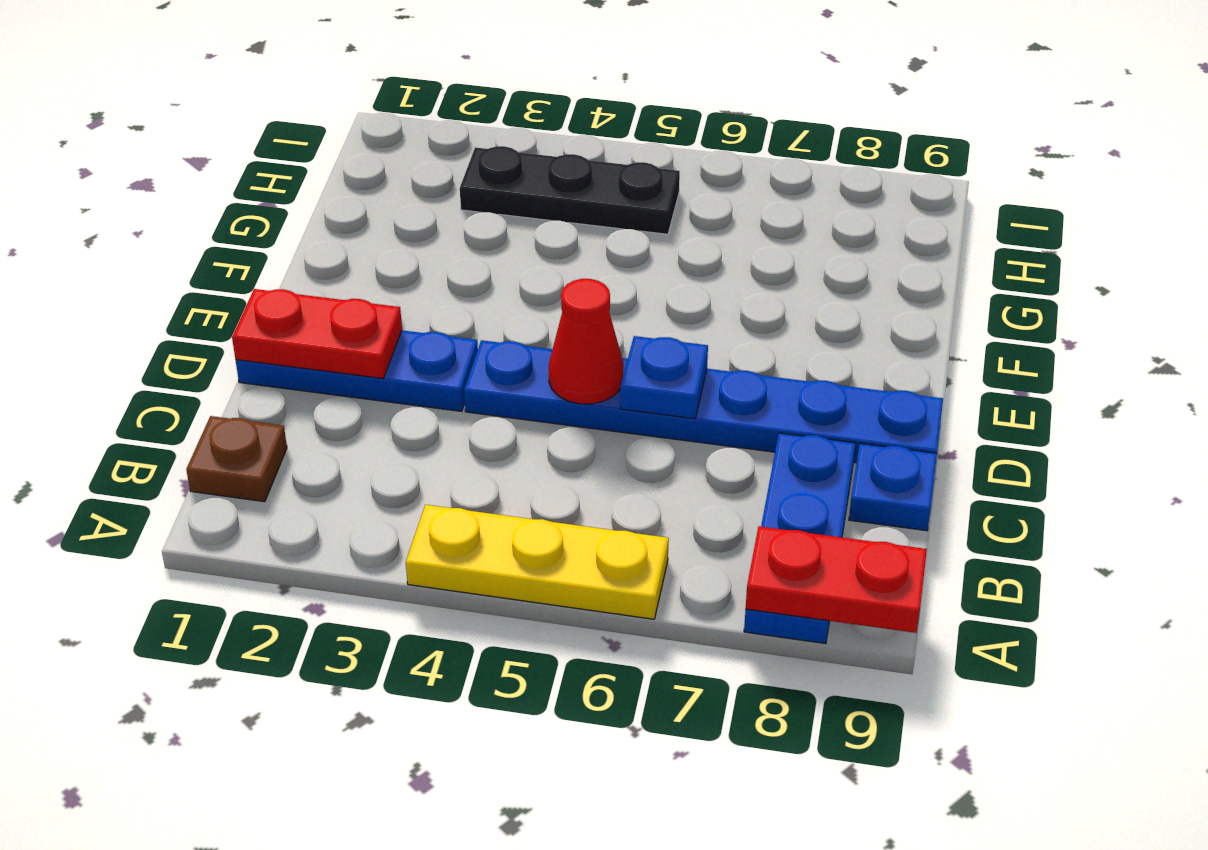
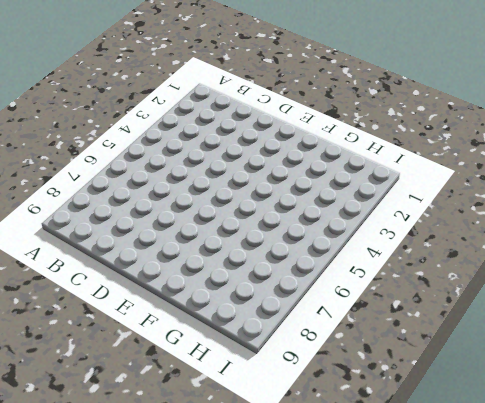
none -> yellow 1x3 plate [406,505,669,619]
none -> blue 1x3 plate [744,433,855,644]

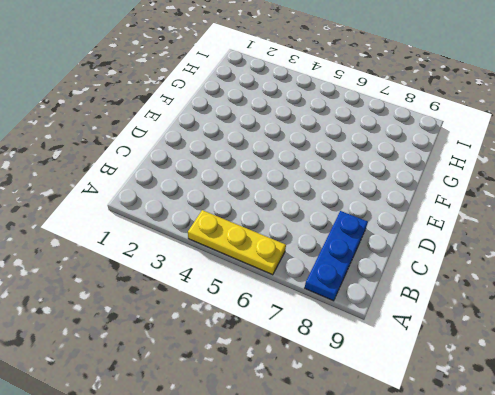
none -> brown 1x1 plate [186,416,287,502]
none -> blue 1x1 plate [849,443,937,531]

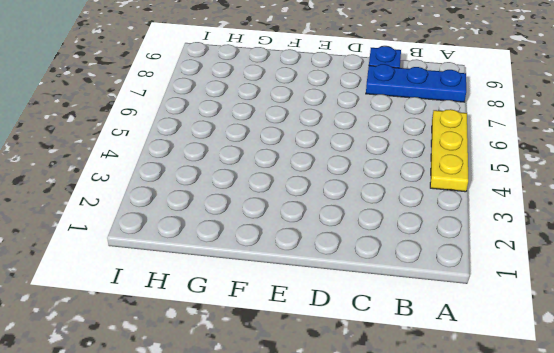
none -> brown 1x1 plate [186,416,287,502]
none -> blue 1x3 plate [236,330,478,411]

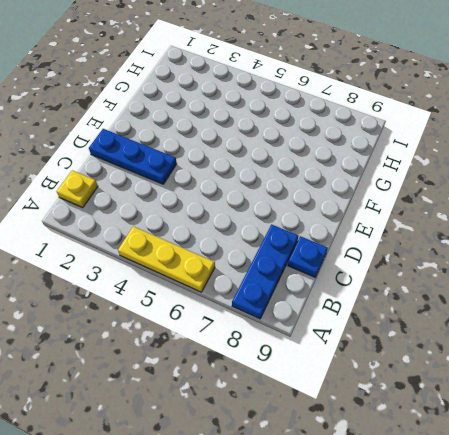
yellow 1x1 plate [57,170,98,208] -> brown 1x1 plate [186,416,287,502]
none -> blue 1x6 plate [464,340,943,463]
none -> black 1x3 plate [460,146,680,234]

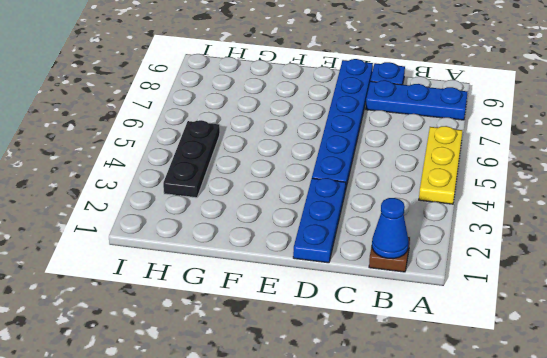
blue 1x1 cone [372,198,409,259] -> none
none -> red 1x2 plate [746,526,927,633]
none -> red 1x2 plate [232,289,402,379]

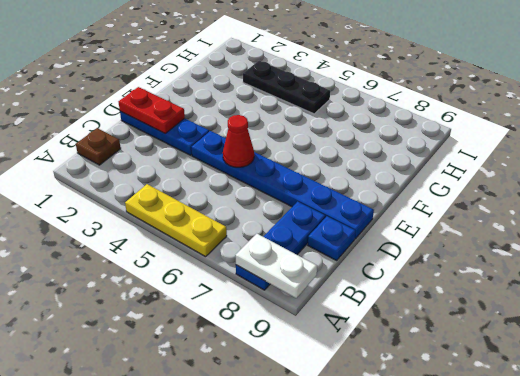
white 1x2 plate [235,234,317,298] -> red 1x2 plate [746,526,927,633]
none -> blue 1x1 plate [620,336,708,419]

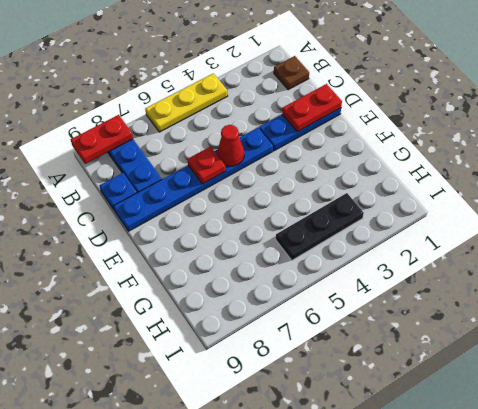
red 1x1 plate [187,147,226,184] -> blue 1x1 plate [620,336,708,419]

